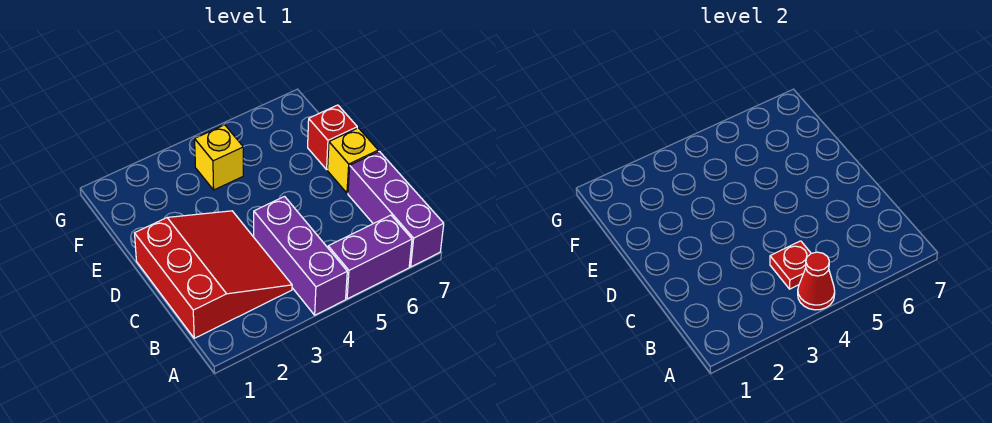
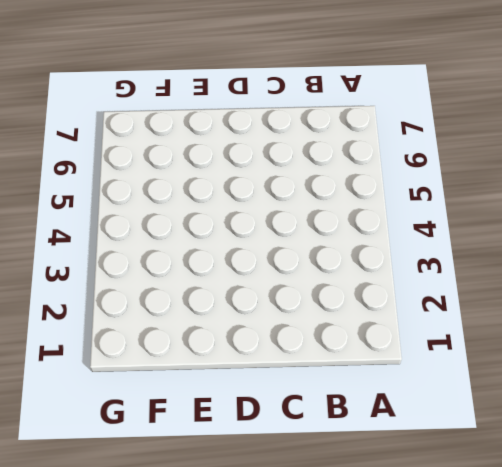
none -> purple 1x3 brick [254,197,347,315]
none -> purple 1x2 brick [328,215,412,299]

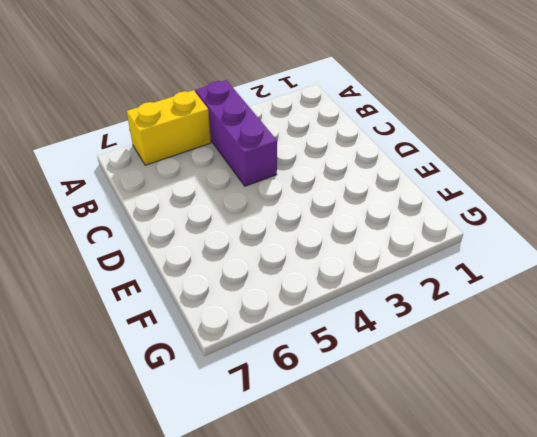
yellow 1x2 brick [127,90,211,165] -> purple 1x2 brick [328,215,412,299]
none -> purple 1x3 brick [348,151,444,267]
none -> red 3x3 slope [135,211,292,338]

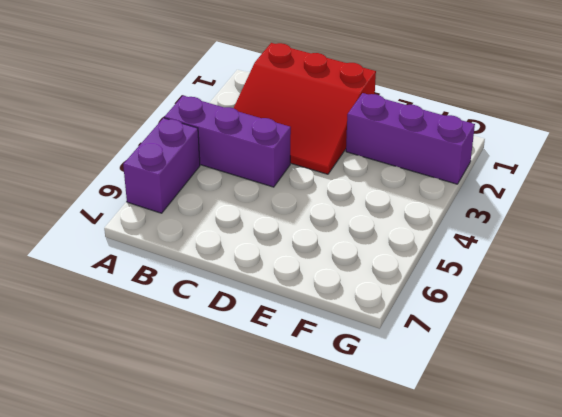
purple 1x3 brick [346,93,475,184] -> purple 1x3 brick moved to [348,151,444,267]
none -> yellow 1x1 brick [328,128,378,193]
none -> red 1x1 brick [308,105,357,169]

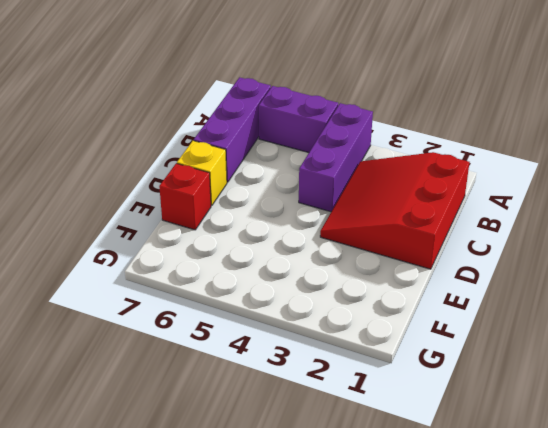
none -> yellow 1x1 brick [195,125,243,190]
none -> red 1x1 cone [798,252,835,310]

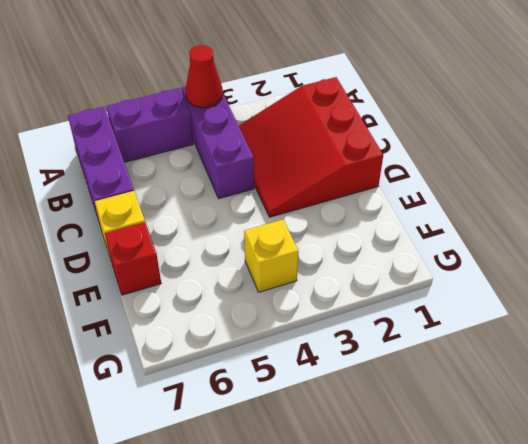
none -> red 1x1 plate [770,241,811,289]

